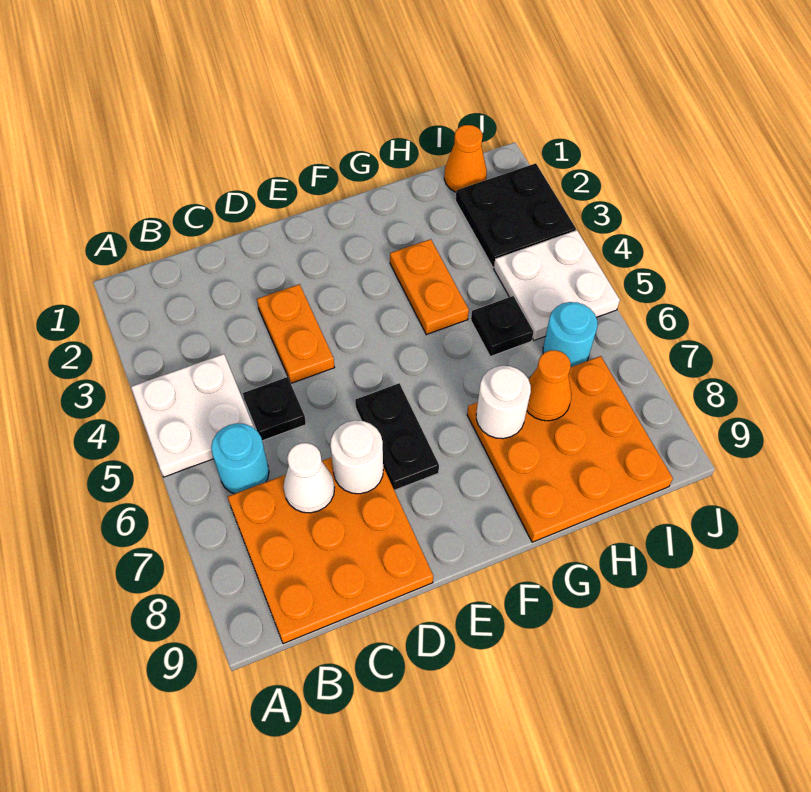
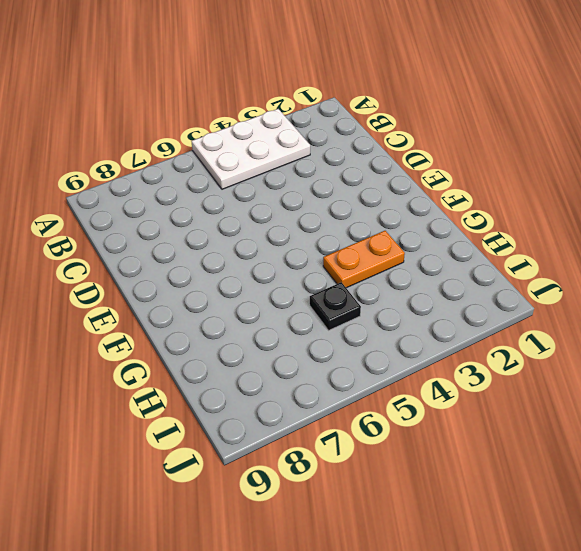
white 2x3 plate [191,109,310,189] -> white 2x2 plate [131,354,254,477]
none -> cyan 1x1 round brick [211,423,269,494]
none -> orange 3x3 plate [228,457,433,644]
none -> black 1x1 plate [243,377,306,441]

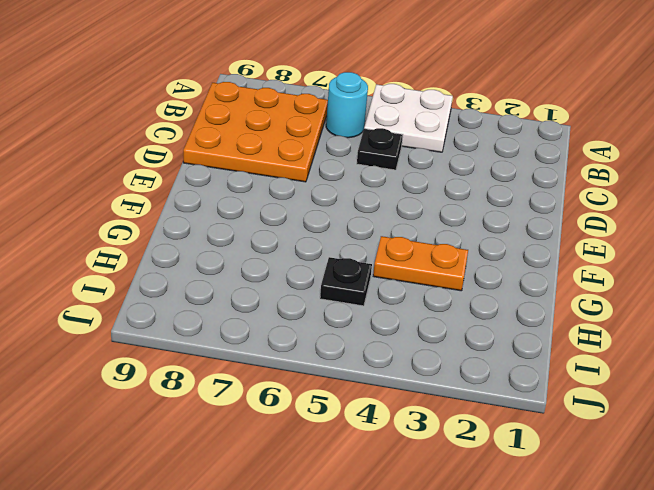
none -> orange 1x2 plate [257,284,335,383]
none -> black 1x2 plate [355,383,439,490]
none -> orange 3x3 plate [467,356,673,542]

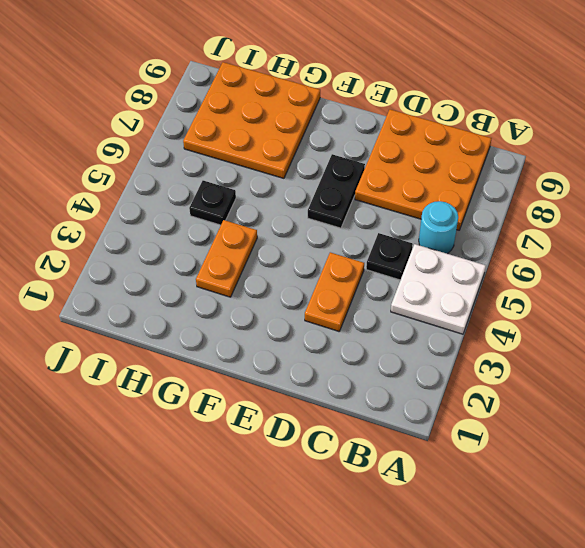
none -> orange 1x1 cone [444,125,487,192]
none -> black 2x2 plate [456,163,576,267]
none -> white 2x2 plate [494,230,620,340]

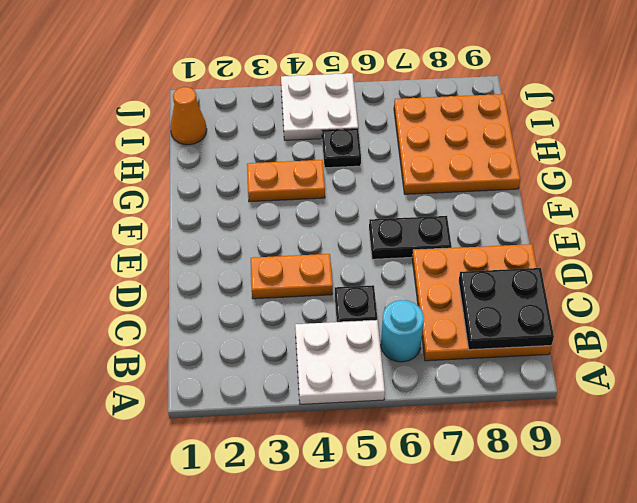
black 2x2 plate [459,268,554,350] -> black 2x2 plate moved to [456,163,576,267]
none -> cyan 1x1 round brick [543,302,597,367]
none -> white 1x1 cone [283,443,335,513]
none -> white 1x1 round brick [330,420,383,494]

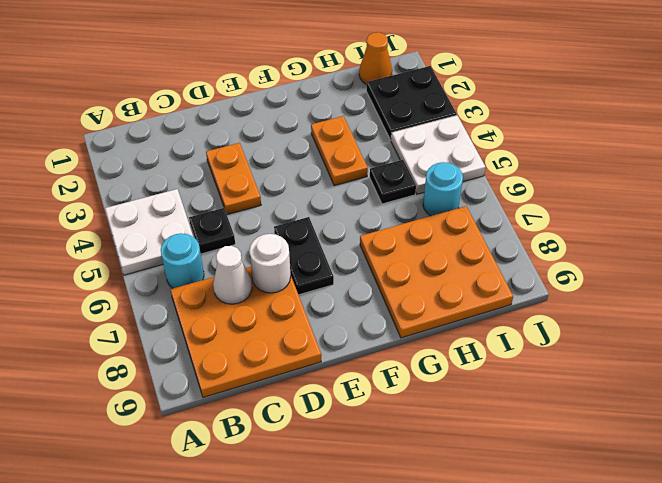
none -> white 1x1 round brick [476,366,531,439]
none -> orange 1x1 cone [527,350,571,421]

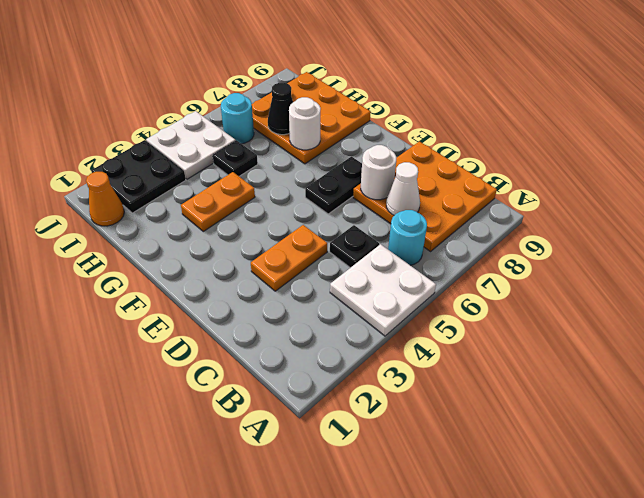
black 1x1 cone [268,83,293,135] -> orange 1x1 cone [527,350,571,421]

